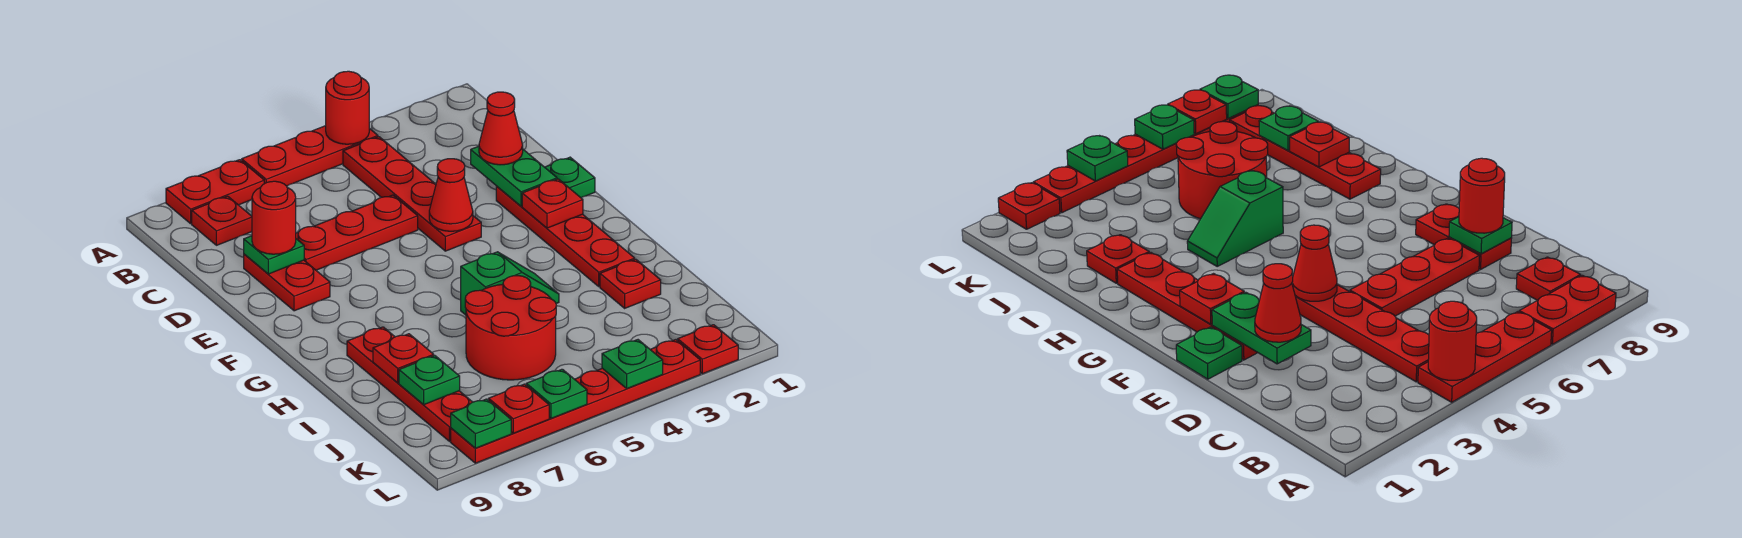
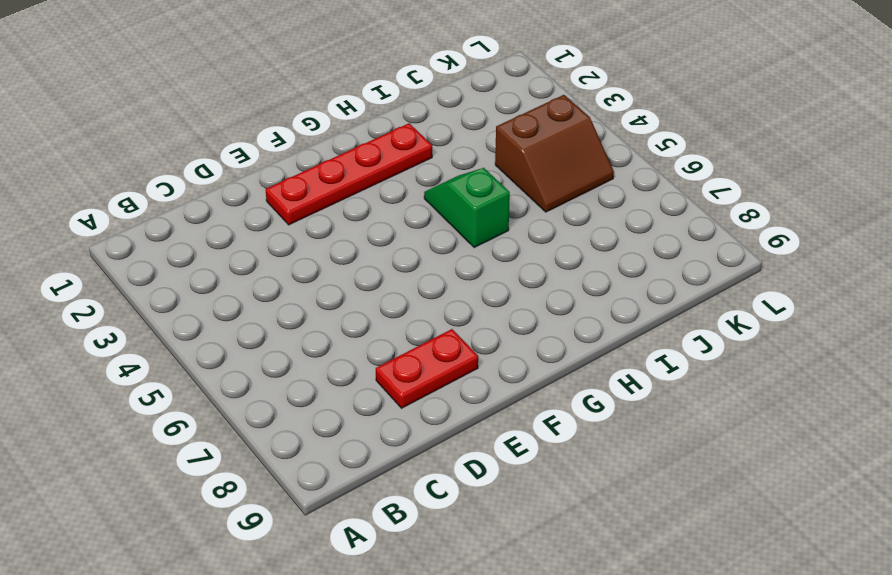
brown 2x2 slope [495,95,614,212] -> red 2x2 round brick [465,276,556,380]
none -> red 1x3 plate [242,126,378,186]
none -> red 1x2 plate [166,160,264,224]
none -> red 1x4 plate [343,137,481,251]

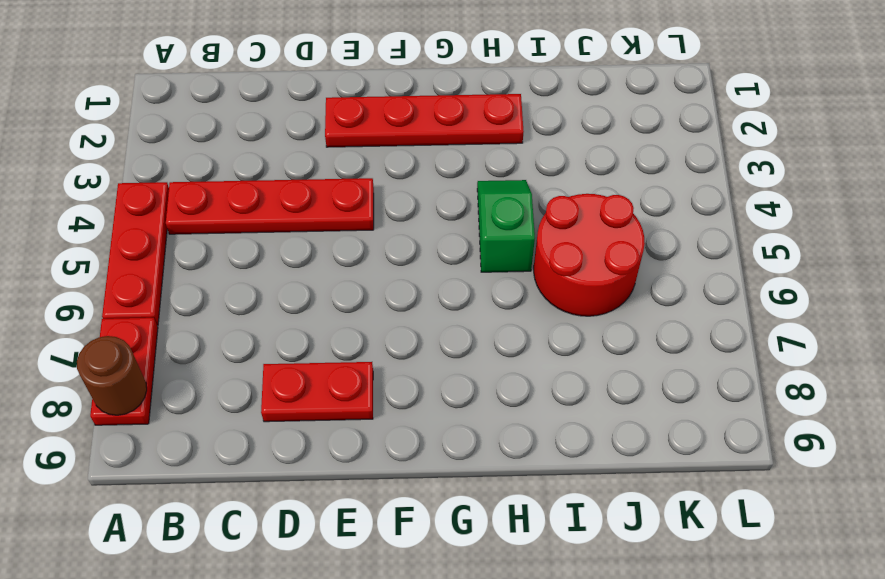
brown 1x1 round brick [77,336,147,415] -> none
none -> red 1x1 plate [192,196,252,245]
none -> red 1x3 plate [296,195,418,270]
none -> green 1x1 plate [545,157,595,198]

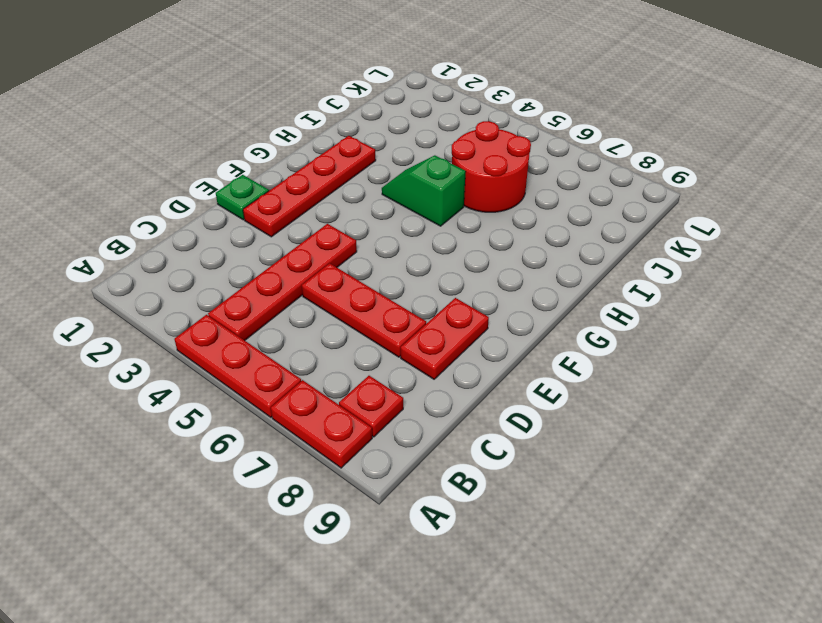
none -> red 1x4 plate [347,327,472,441]
none -> red 1x1 plate [600,259,661,308]
none -> red 1x1 plate [678,325,738,374]

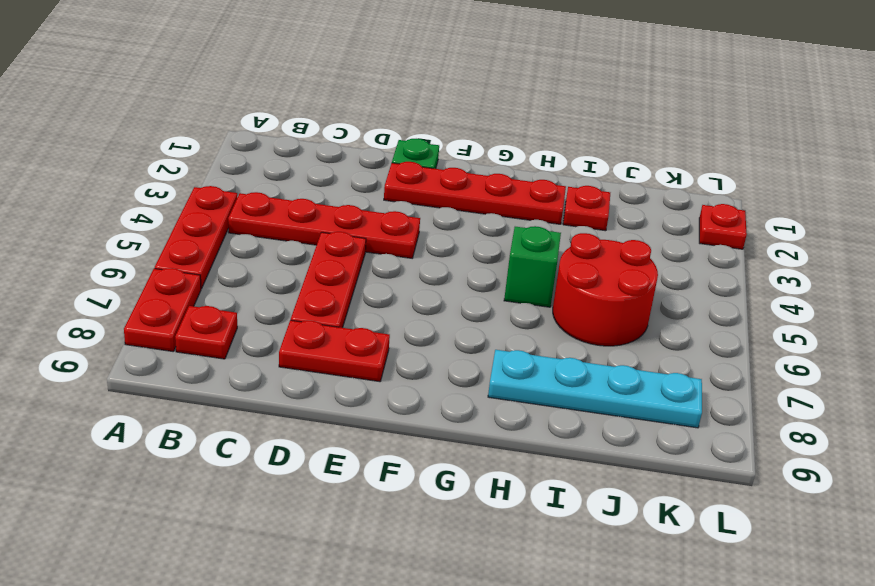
cyan 1x4 plate [488,350,702,428] -> red 1x4 plate [347,327,472,441]
none -> red 1x6 plate [451,340,700,463]
none -> red 1x1 round brick [326,71,369,144]
none -> green 1x2 plate [471,146,557,206]

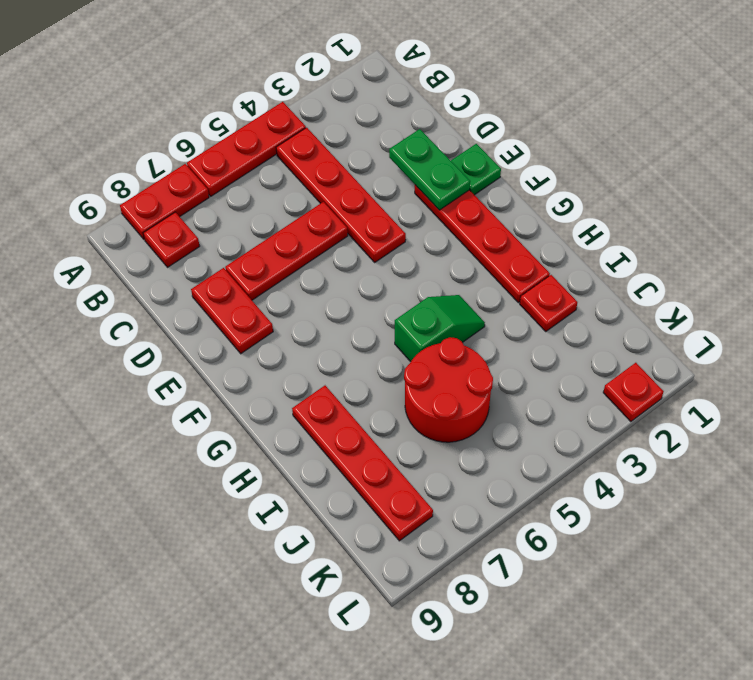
none -> red 1x6 plate [451,340,700,463]
none -> red 1x1 round brick [326,71,369,144]
none -> green 1x1 plate [244,236,304,274]

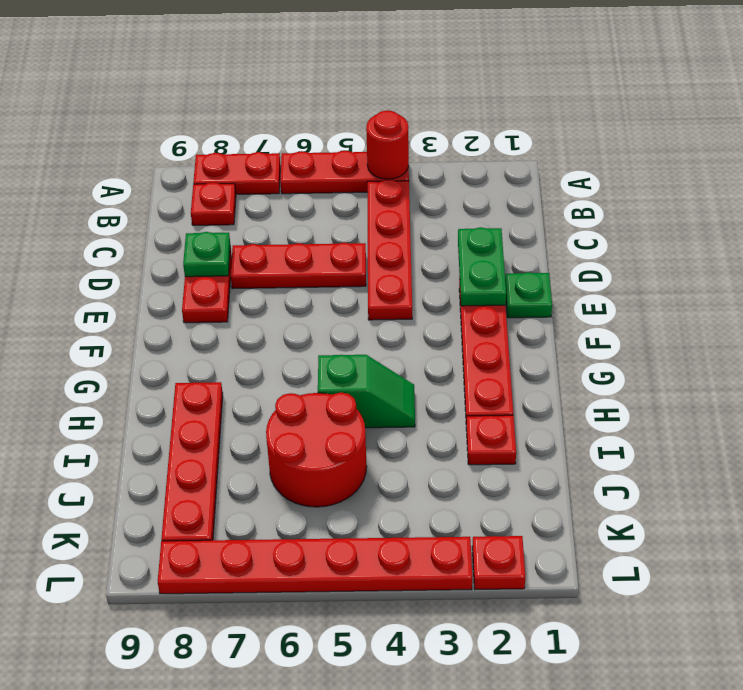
none -> red 1x1 cone [429,159,473,231]
none -> red 1x1 plate [522,179,583,228]
none -> red 1x1 plate [373,334,434,383]

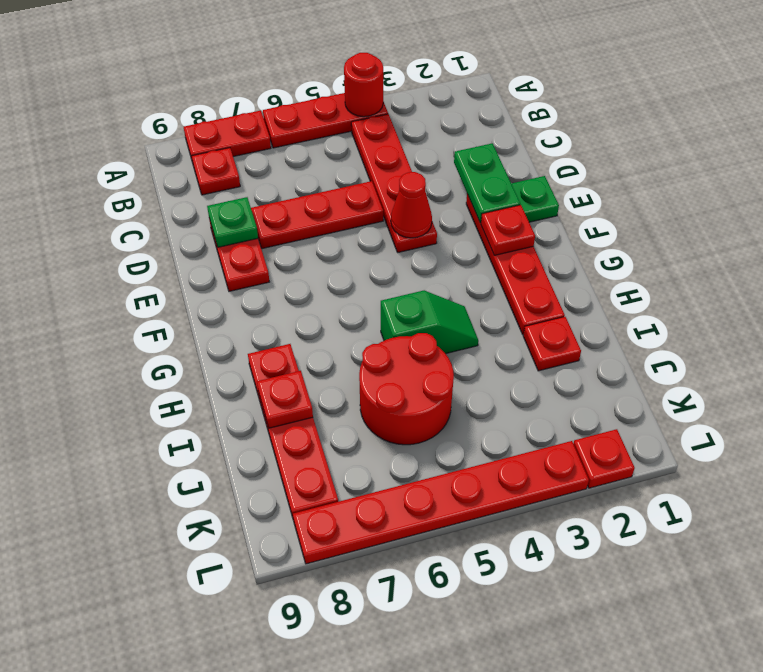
none -> green 1x1 plate [399,356,460,405]
none -> green 1x1 plate [602,340,663,388]
none -> green 1x1 plate [526,369,587,418]

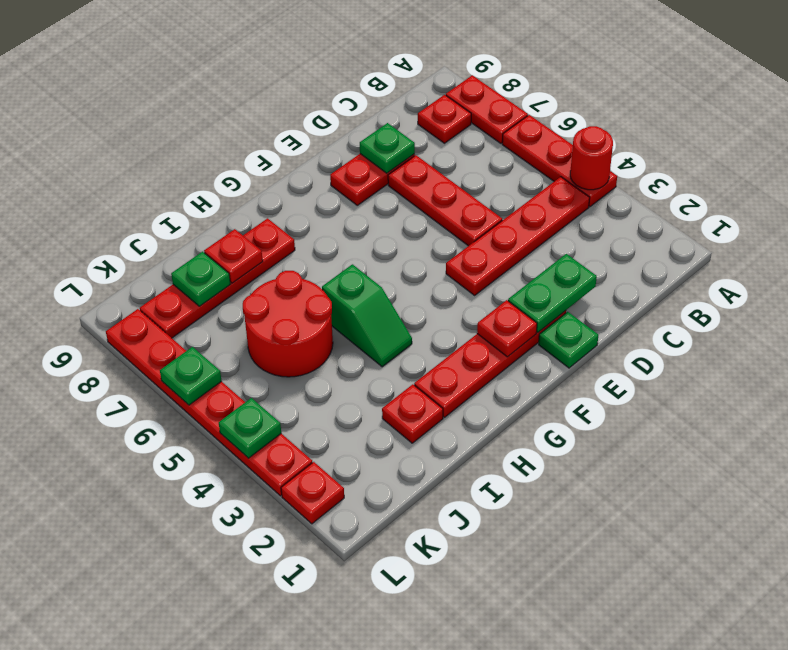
none -> red 1x1 cone [429,159,473,231]
none -> red 1x1 plate [489,384,549,433]
none -> green 1x1 plate [451,399,511,448]

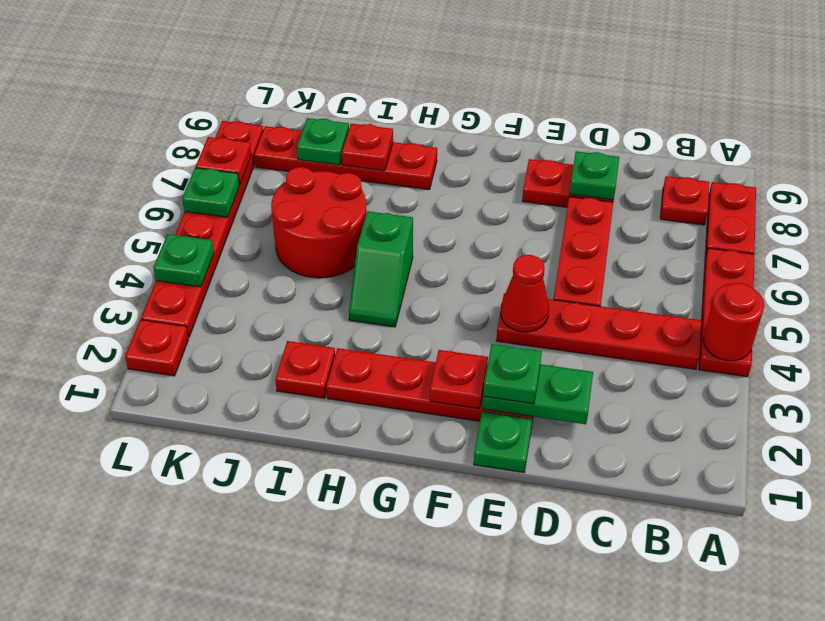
green 1x1 plate [483,344,542,404] -> green 1x1 plate moved to [451,399,511,448]
none -> red 1x1 cone [479,92,523,165]
none -> red 1x1 round brick [252,181,296,254]

